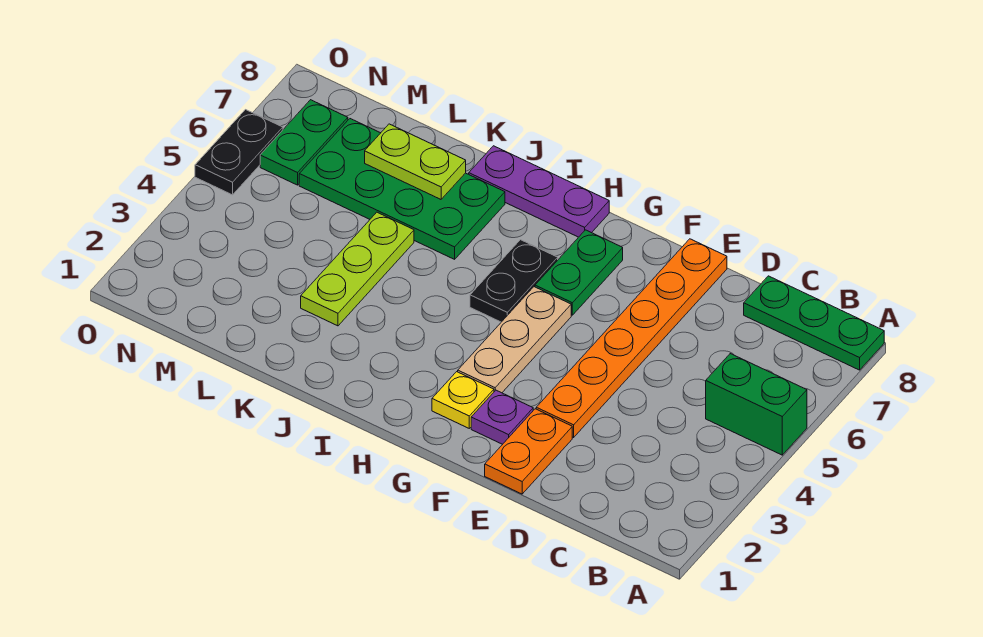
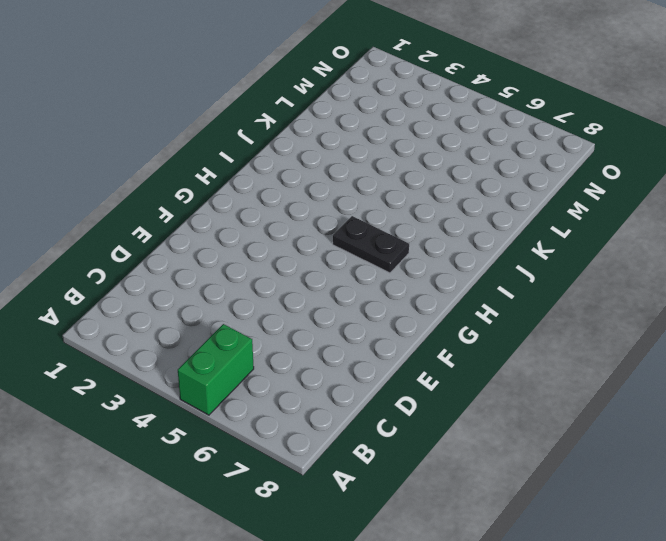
none -> green 1x3 plate [744,276,884,370]
none -> orange 1x2 plate [485,409,572,494]
none -> orange 1x6 plate [536,239,727,437]

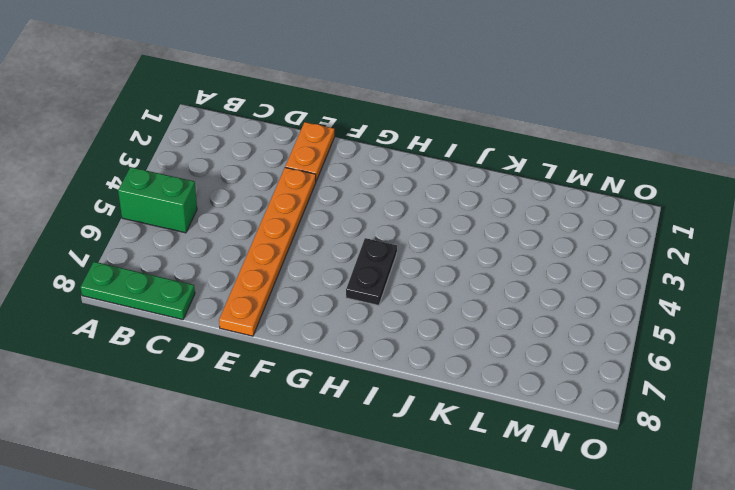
none -> purple 1x1 plate [471,390,533,444]
none -> yellow 1x1 plate [432,372,494,428]
none -> tan 1x3 plate [458,287,571,393]

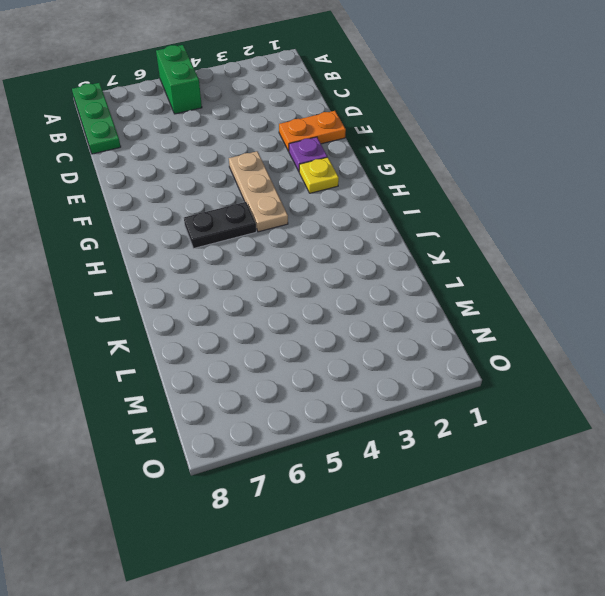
tan 1x3 plate [229,151,288,232] -> tan 1x3 plate turned to [458,287,571,393]
none -> orange 1x6 plate [536,239,727,437]
none -> green 1x2 plate [535,230,623,315]
none -> purple 1x3 plate [469,146,609,237]

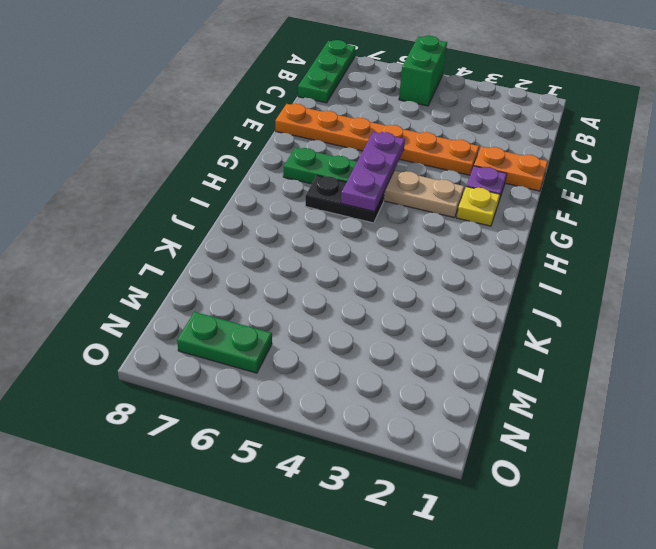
purple 1x3 plate [341,132,405,212] -> purple 1x3 plate moved to [469,146,609,237]
none -> green 2x4 plate [299,119,505,259]
none -> lime 1x3 plate [301,212,414,326]
none -> black 1x2 plate [195,110,283,195]

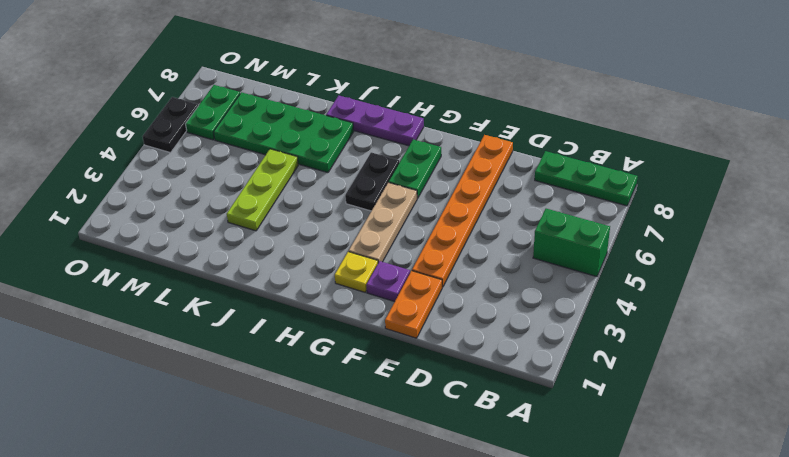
none -> lime 1x2 plate [365,124,466,199]

